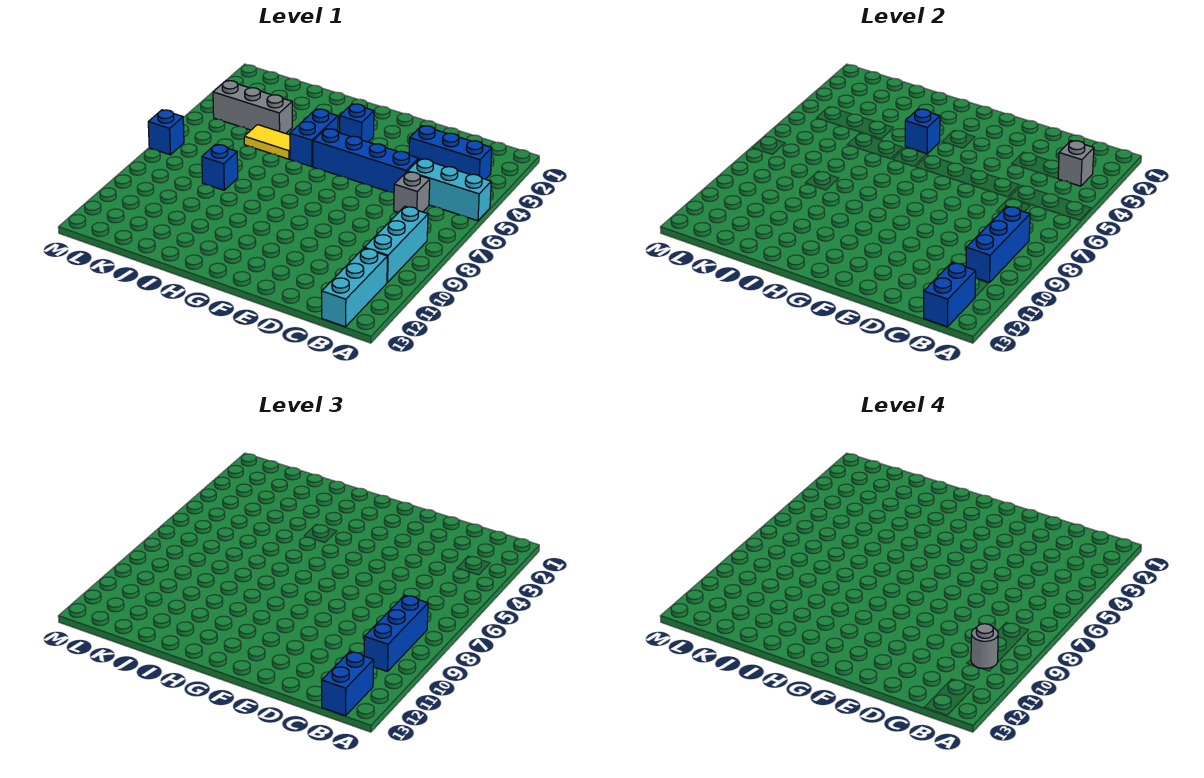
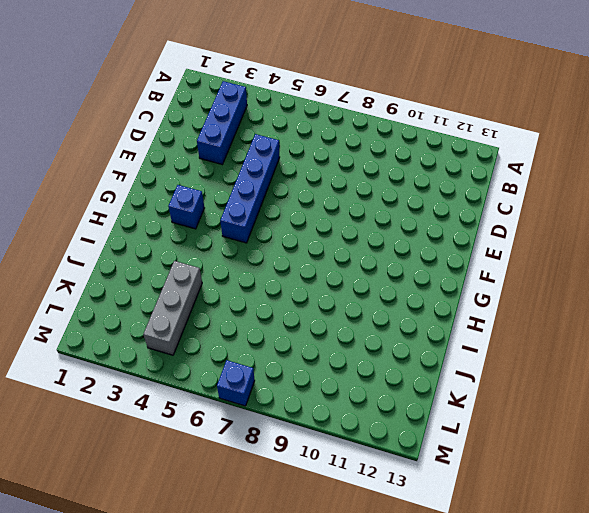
none -> cyan 1x3 brick [407,159,491,221]
none -> cyan 1x3 brick [364,206,428,283]
none -> cyan 1x3 brick [322,248,388,327]

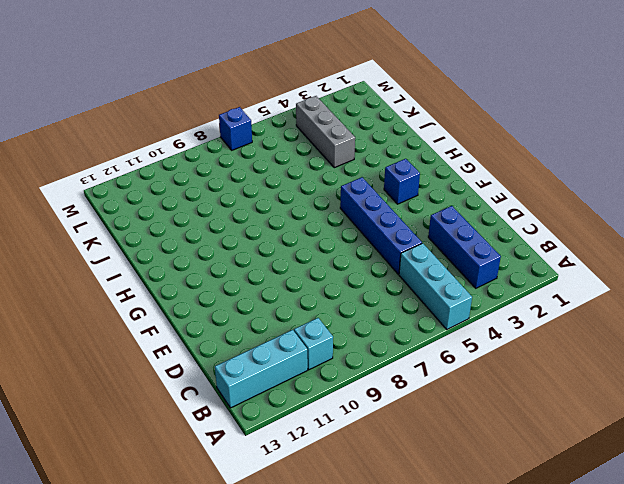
cyan 1x1 brick [294,318,333,370] -> cyan 1x3 brick [364,206,428,283]
none -> grey 1x1 brick [394,172,430,213]
none -> blue 1x2 brick [290,109,338,167]
none -> yellow 1x2 tile [244,125,290,159]

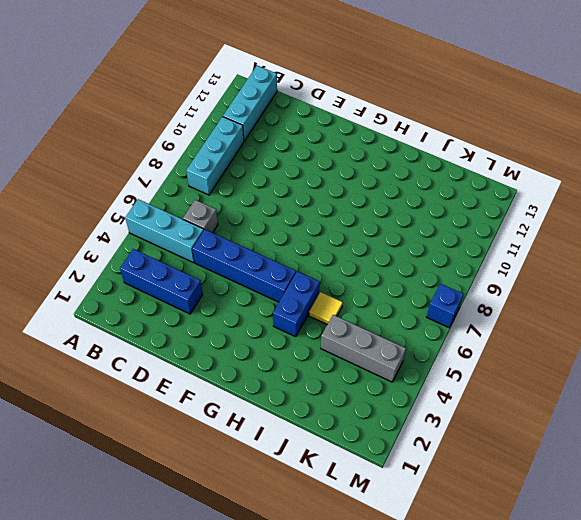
yellow 1x1 tile [309,292,343,324] -> yellow 1x2 tile [244,125,290,159]
none -> blue 1x1 brick [340,104,374,142]
none -> blue 1x1 brick [202,144,238,190]
none -> grey 1x1 brick [1058,140,1094,186]

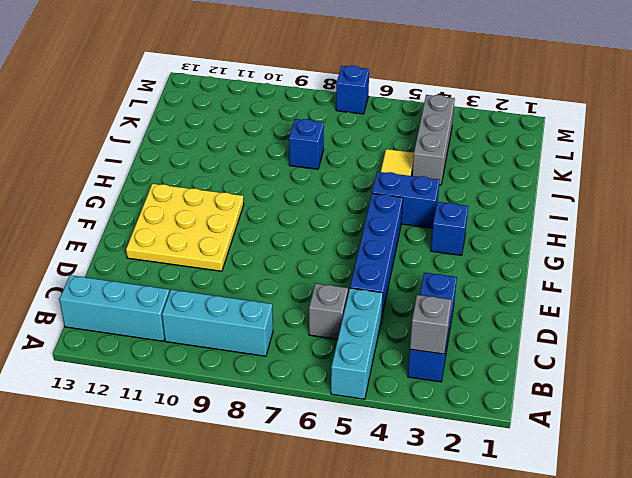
yellow 3x3 plate [126,184,244,271] -> none
none -> blue 1x3 brick [966,206,1030,283]
none -> blue 1x2 brick [924,263,976,327]
none -> blue 1x1 brick [905,109,940,154]

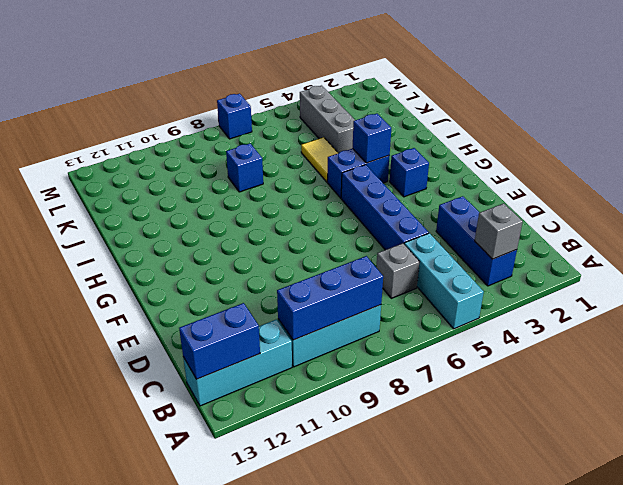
none -> blue 1x3 brick [364,595,428,672]
none -> blue 1x2 brick [322,652,374,716]
none -> grey 1x1 round brick [971,624,998,668]

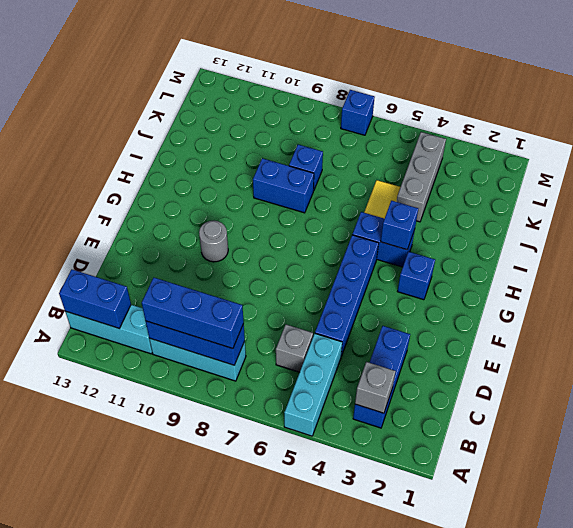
grey 1x1 round brick [199,220,228,262] -> grey 1x1 round brick moved to [971,624,998,668]
blue 1x2 brick [253,158,314,213] -> blue 1x2 brick moved to [322,652,374,716]

